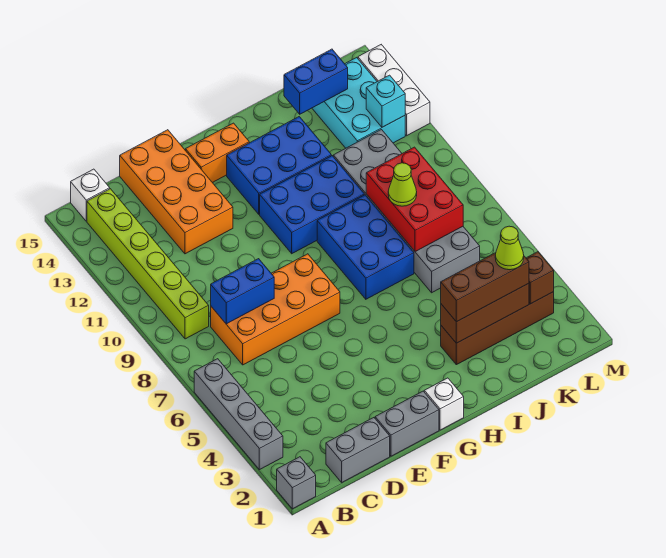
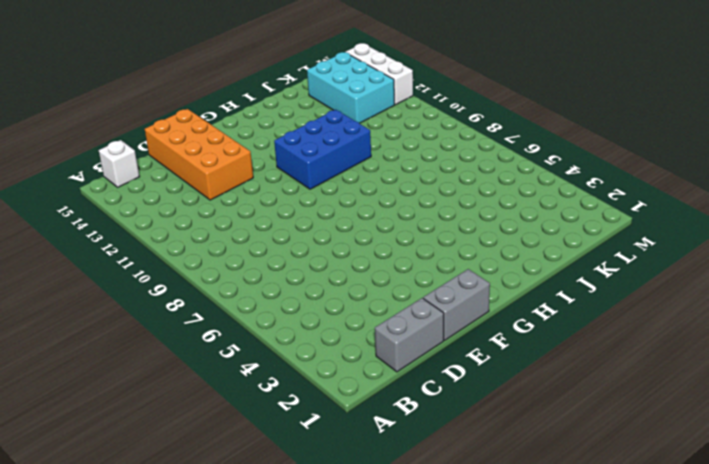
none -> grey 1x1 brick [277,457,316,509]
none -> grey 1x4 brick [194,359,283,470]
none -> lime 1x6 brick [87,189,209,339]

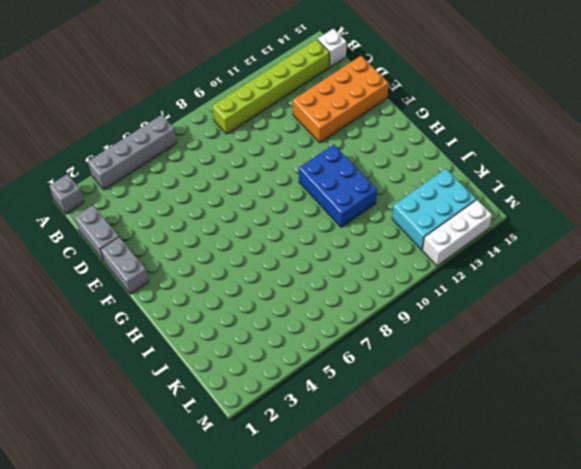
none -> orange 2x4 brick [211,254,340,365]
none -> orange 1x2 brick [186,123,249,183]
none -> white 1x1 brick [424,378,464,430]

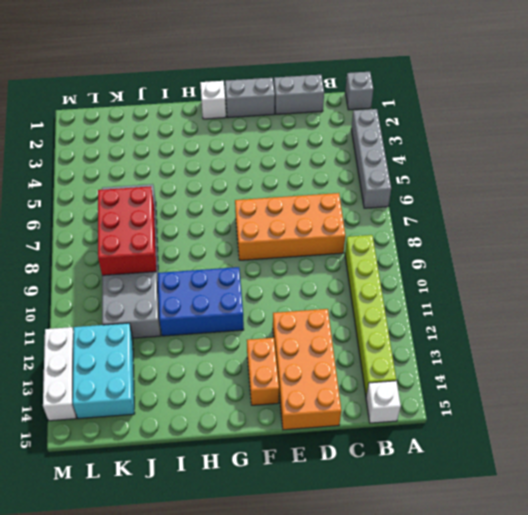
orange 1x2 brick [247,338,279,405] -> orange 1x2 brick turned to [186,123,249,183]
none -> blue 2x3 brick [227,117,331,214]
none -> blue 2x3 brick [317,195,414,299]
none -> brown 1x4 brick [441,292,554,365]

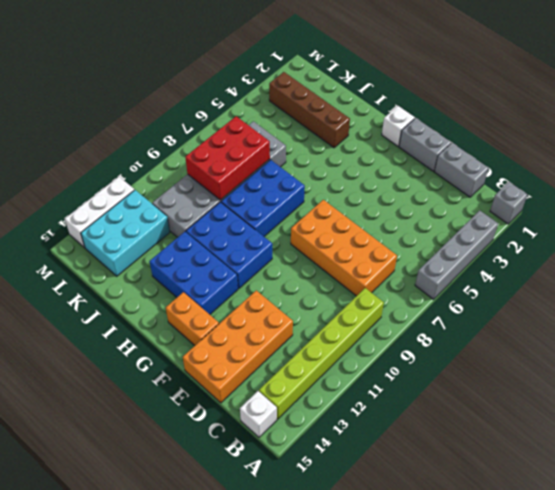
none -> blue 1x2 brick [211,259,274,324]
none -> brown 1x3 brick [441,283,529,343]
none -> blue 1x2 brick [284,49,348,114]

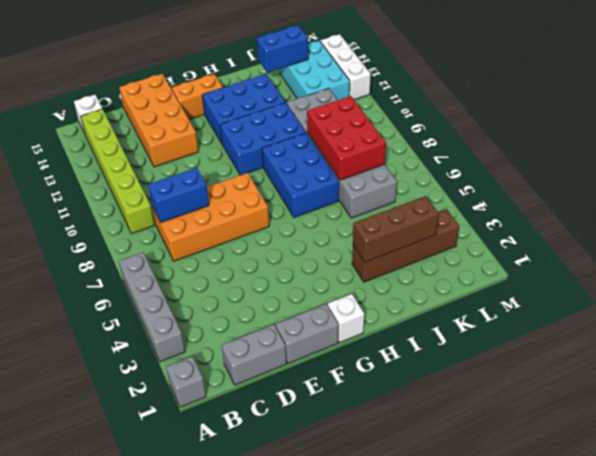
none -> brown 1x1 brick [526,252,554,304]
none -> cyan 1x1 brick [366,75,405,127]
none -> brown 1x3 brick [441,253,529,322]

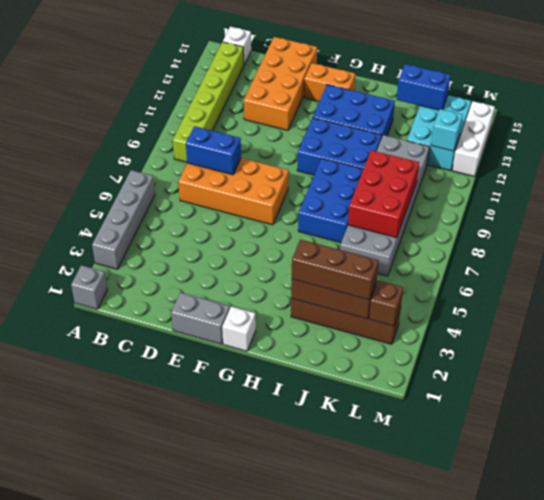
none -> grey 1x2 brick [326,418,390,482]
none -> lime 1x1 cone [388,163,417,206]
none -> lime 1x1 cone [495,226,524,270]

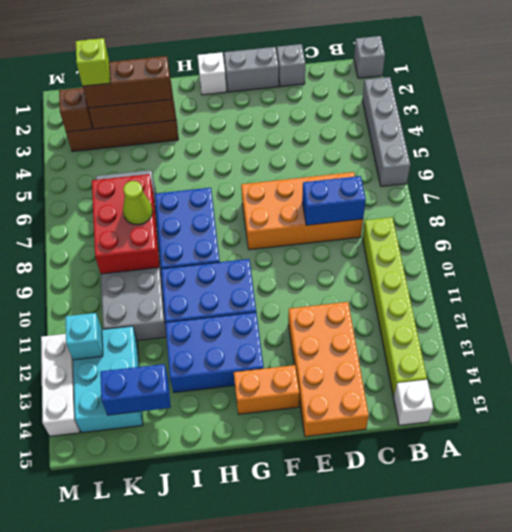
grey 1x1 brick [277,44,305,87] -> grey 1x2 brick [326,418,390,482]
lime 1x1 brick [76,38,110,86] -> lime 1x1 cone [495,226,524,270]

